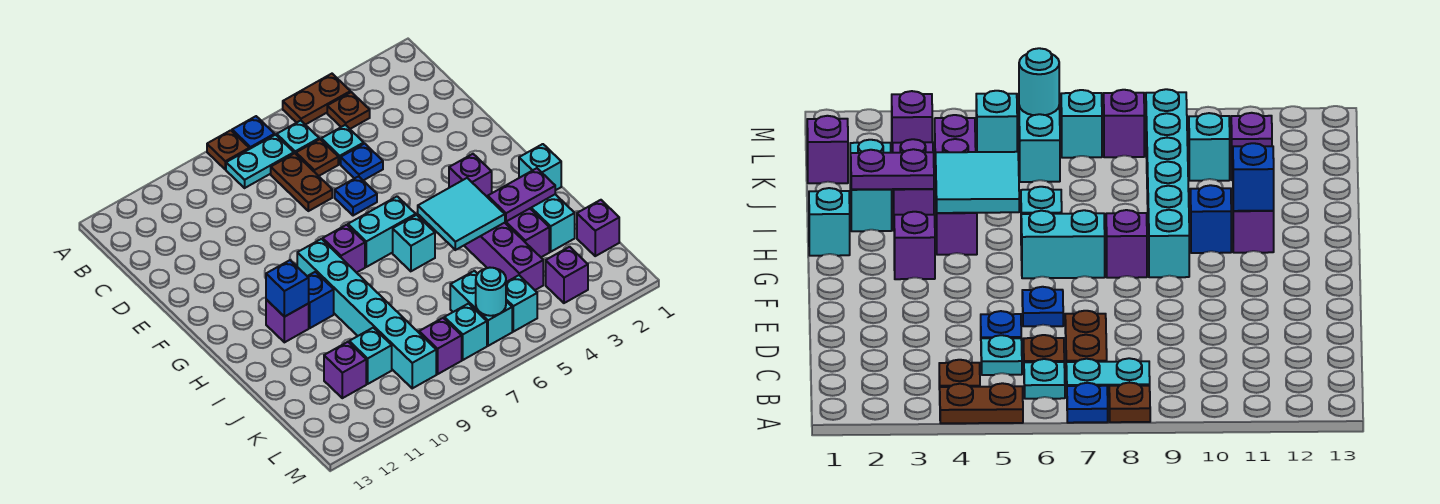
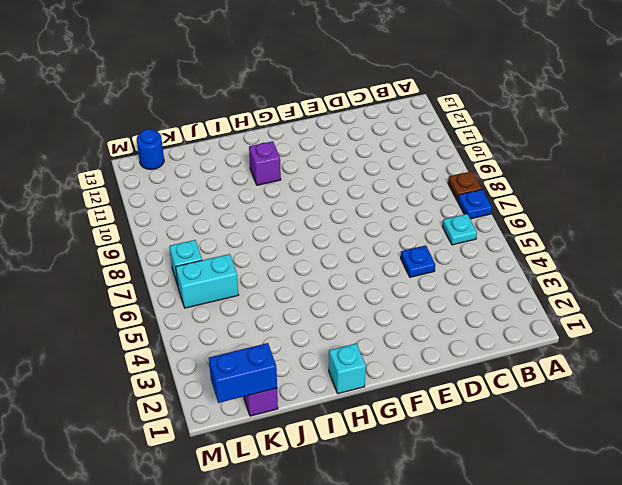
blue 1x2 brick [209,343,277,403] -> none
blue 1x1 round brick [137,129,164,170] -> none
none -> brown 1x2 plate [283,74,350,125]
none -> brown 1x1 plate [327,92,370,129]
none -> cyan 1x2 plate [226,135,294,188]
none -> cyan 1x1 plate [321,125,364,164]

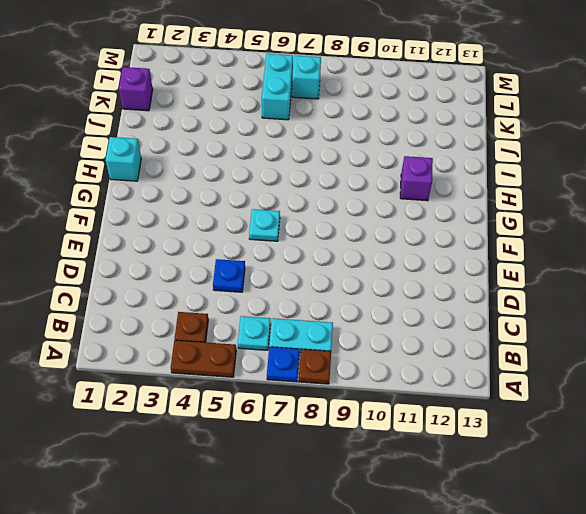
cyan 1x1 plate [249,209,280,241] -> cyan 1x1 plate moved to [321,125,364,164]
none -> brown 1x1 plate [296,139,338,176]
none -> brown 1x2 plate [271,153,332,211]
none -> blue 1x1 plate [335,176,377,216]
none -> purple 1x1 brick [449,154,492,197]

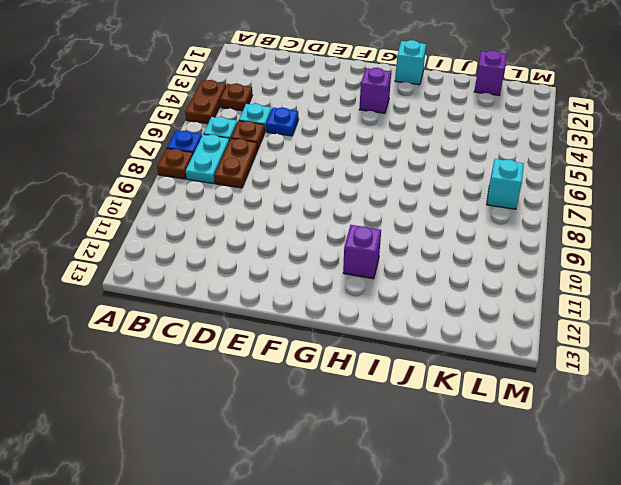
brown 1x2 plate [214,139,257,188] -> brown 1x2 plate turned to [271,153,332,211]
none -> blue 1x1 plate [335,176,377,216]
none -> cyan 1x2 brick [348,196,416,267]
none -> purple 1x1 brick [323,225,365,273]
none -> cyan 1x6 brick [297,239,436,388]

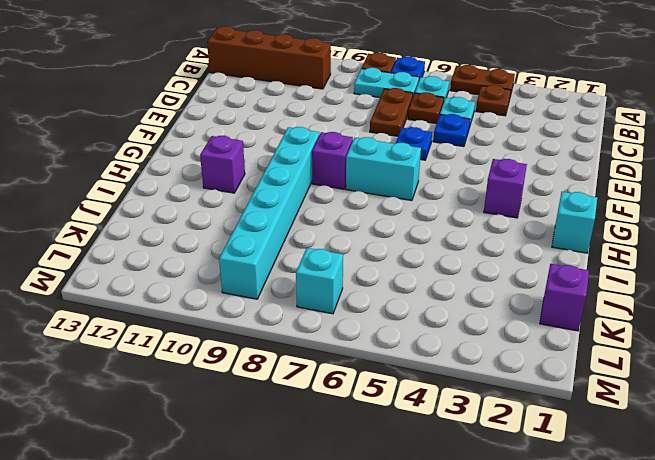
brown 1x4 brick [207,26,331,89] -> none
none -> purple 1x4 brick [464,223,543,290]
none -> cyan 1x1 brick [393,215,435,271]
none -> blue 1x1 brick [307,272,334,328]
none -> cyan 1x2 brick [530,194,575,252]

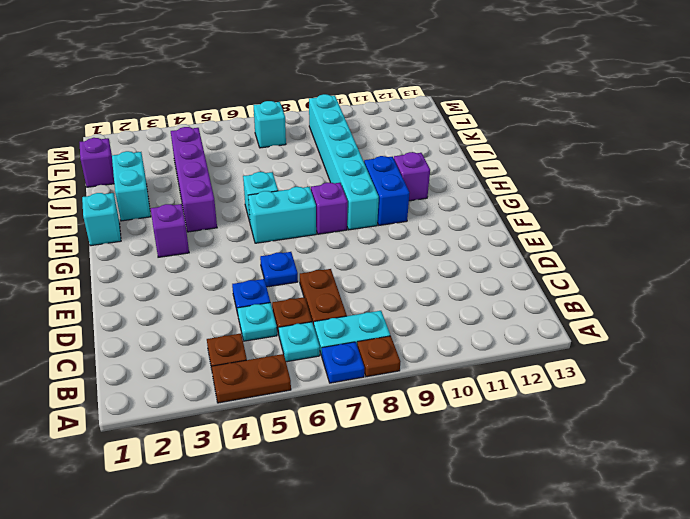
blue 1x2 brick [364,156,410,225] -> blue 1x1 brick [307,272,334,328]
none -> purple 1x2 brick [505,209,549,257]
none -> cyan 1x2 brick [450,271,512,346]
none -> cyan 1x1 brick [349,328,392,384]
none -> purple 1x1 brick [324,342,366,398]

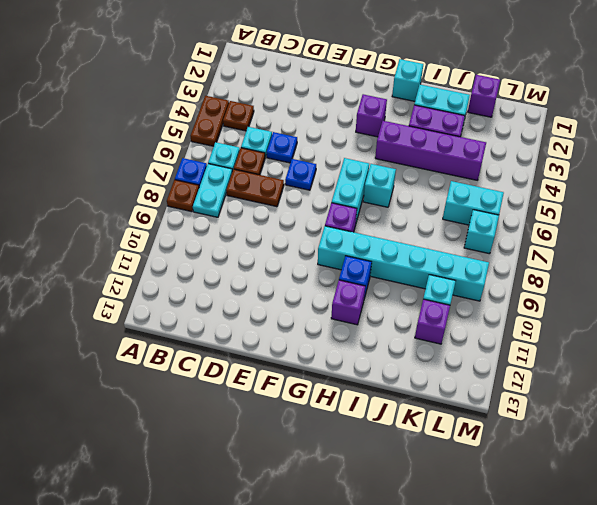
none -> purple 1x1 brick [546,247,588,303]
none -> cyan 1x1 brick [506,275,537,332]
none -> purple 1x1 brick [419,318,462,374]
none -> cyan 2x2 tile [418,178,505,250]

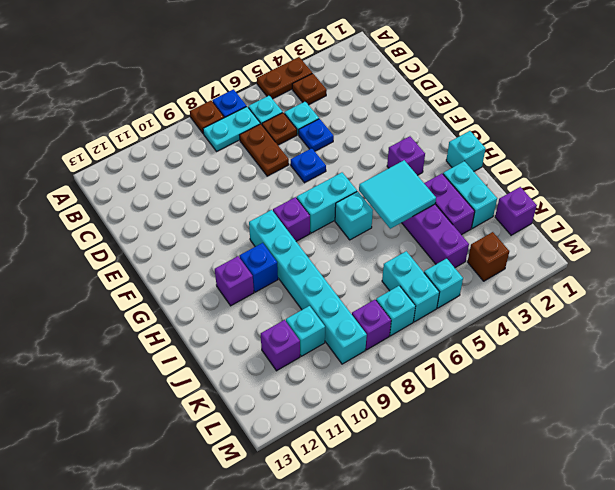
brown 1x1 brick [468,232,509,281] -> purple 1x1 brick [546,247,588,303]
none -> blue 1x1 brick [266,260,309,317]
none -> purple 1x2 plate [488,168,555,222]
none -> cyan 1x1 round brick [476,268,506,316]

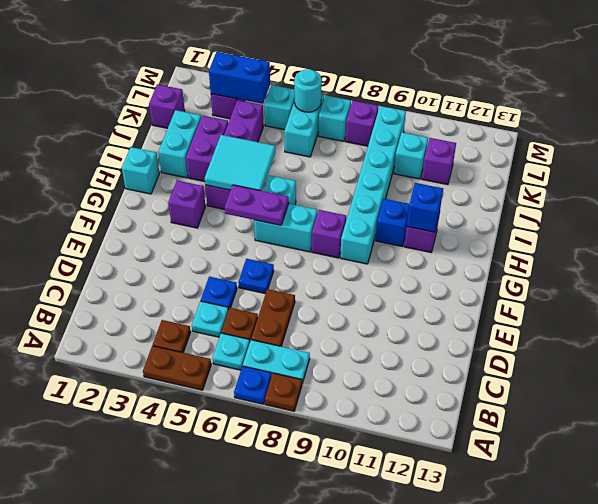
purple 1x2 plate [225,185,289,225] -> purple 1x2 plate moved to [488,168,555,222]
blue 1x2 brick [209,52,270,104] -> none

